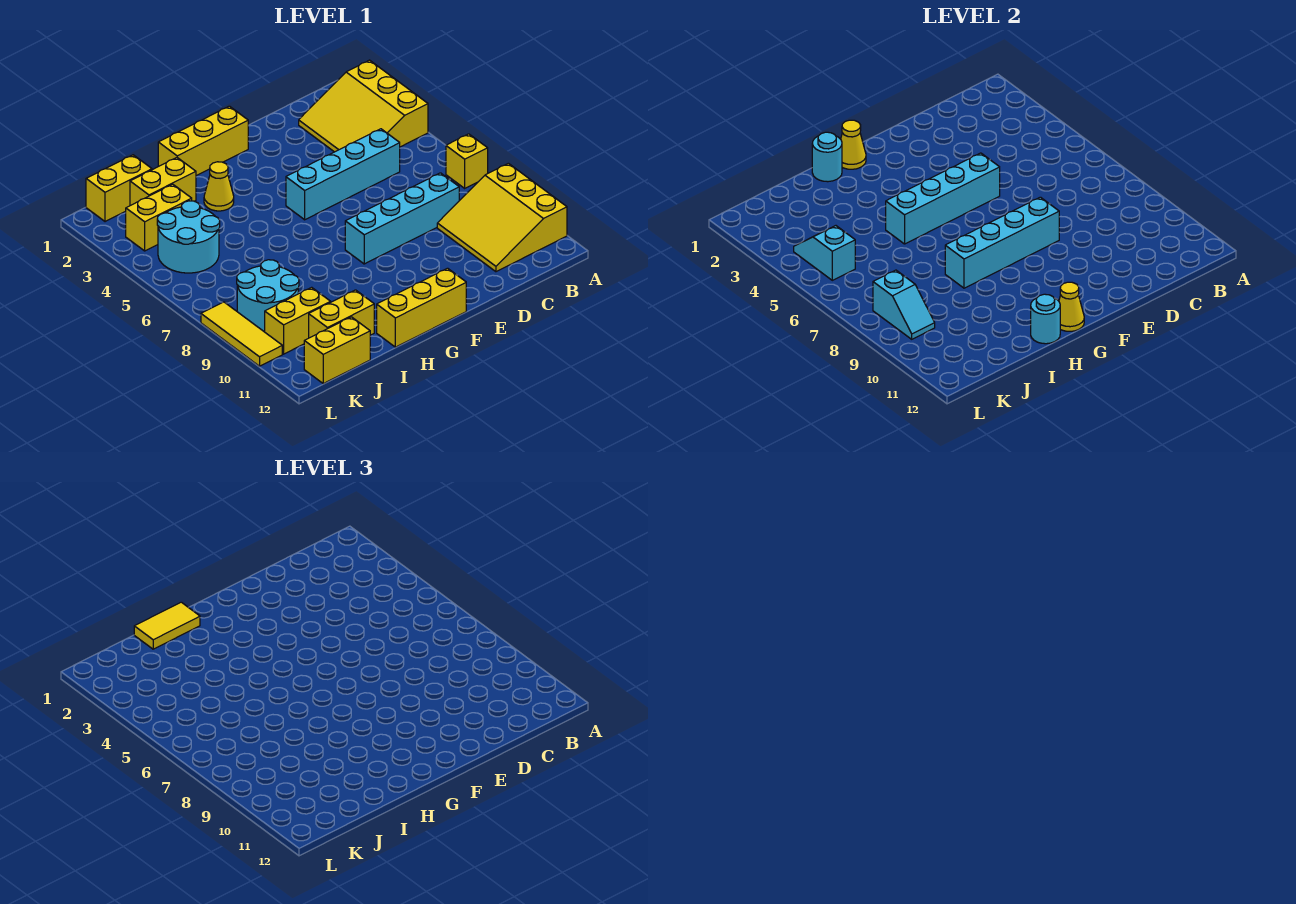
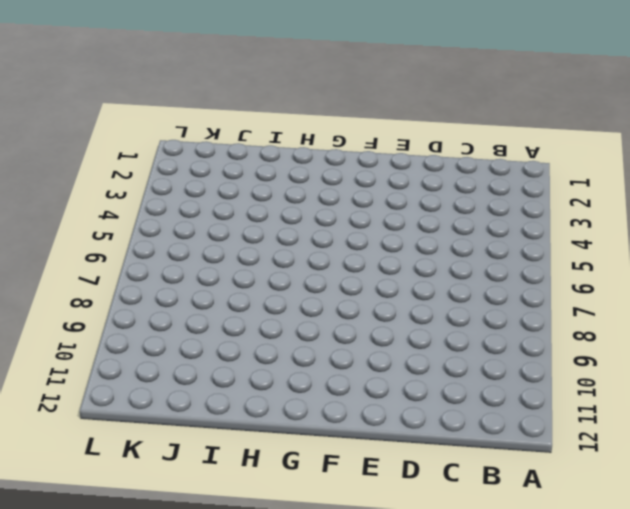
none -> yellow 3x3 slope [299,60,428,152]
none -> yellow 1x1 brick [446,134,488,188]
none -> yellow 3x3 slope [437,163,567,272]

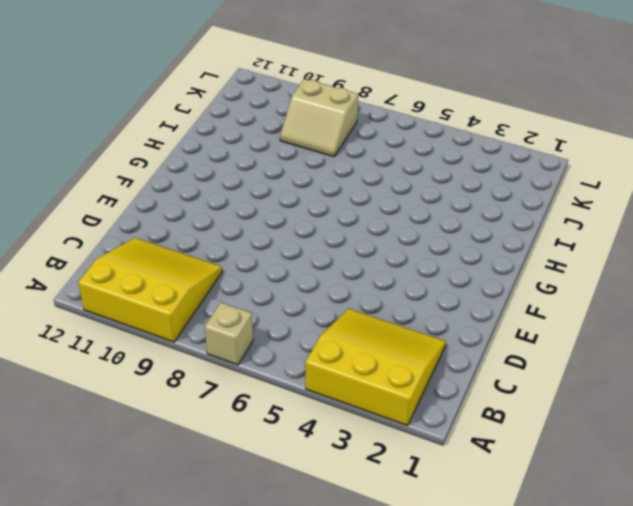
tan 1x1 brick [205,303,253,365] -> yellow 1x1 brick [446,134,488,188]
tan 2x2 slope [280,79,358,157] -> cyan 2x2 round brick [237,260,299,332]
none -> cyan 1x4 brick [286,129,400,220]
none -> cyan 1x4 brick [345,173,459,264]
none -> yellow 1x3 brick [158,106,248,176]

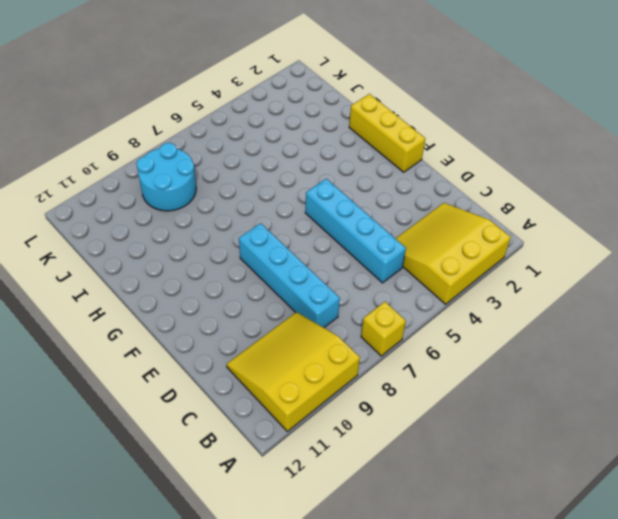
none -> yellow 1x3 brick [377,268,466,347]
none -> yellow 1x1 cone [204,162,234,211]
none -> yellow 1x2 brick [130,158,196,206]

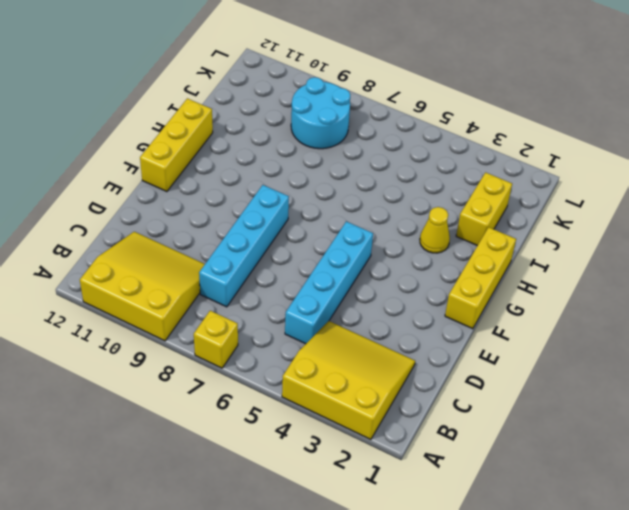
none -> yellow 1x2 brick [309,290,374,338]
none -> yellow 1x2 brick [86,155,152,222]
none -> yellow 1x2 brick [126,184,192,251]

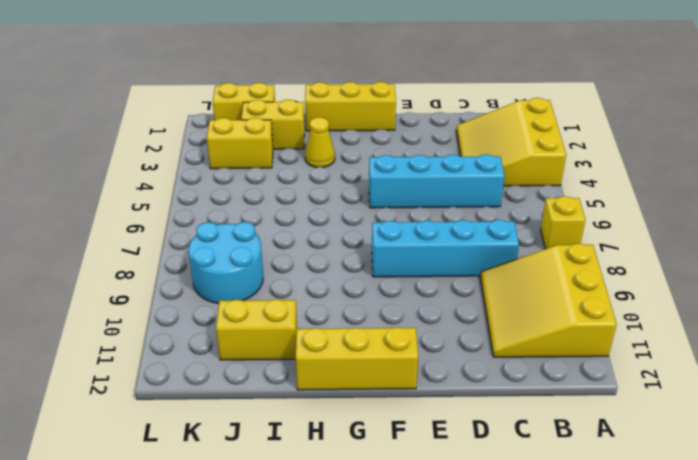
none -> cyan 2x2 round brick [157,201,220,273]
none -> yellow 1x2 brick [265,287,331,354]
none -> yellow 1x2 brick [304,317,370,384]

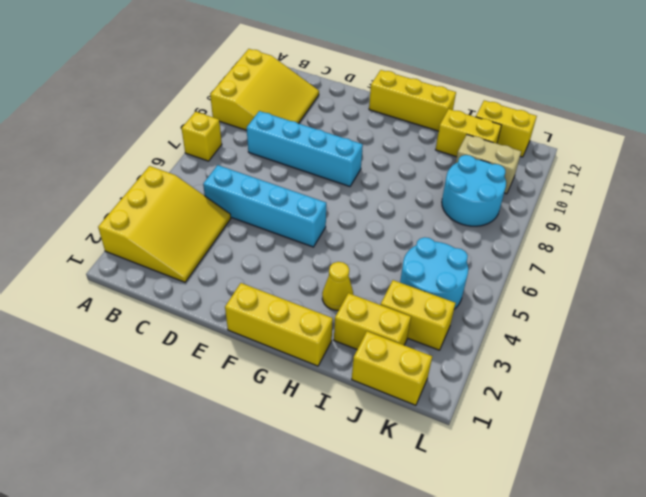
tan 1x2 brick [456,135,521,194] -> yellow 1x2 brick [265,287,331,354]
none -> yellow 1x3 tile [201,302,282,366]
none -> cyan 1x4 brick [886,153,1000,244]
none -> cyan 1x4 brick [945,197,1059,288]

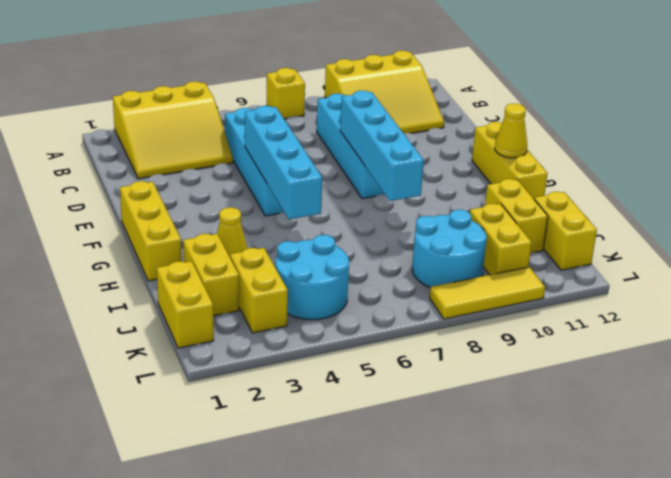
none -> yellow 1x1 cone [841,120,866,169]
none -> cyan 1x1 round brick [812,132,842,182]
none -> cyan 1x1 round brick [1031,294,1060,344]

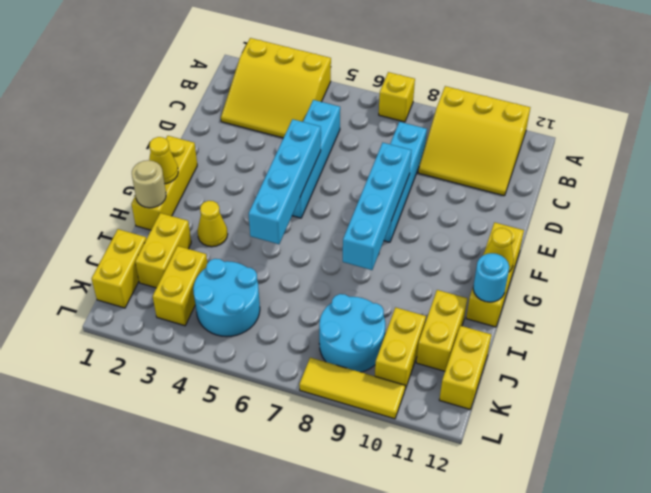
tan 1x1 round brick [132,160,166,208] -> cyan 1x1 round brick [812,132,842,182]
none -> cyan 1x2 slope [794,226,855,280]
none -> cyan 1x2 slope [873,270,935,339]
none -> yellow 1x2 tile [134,602,200,649]

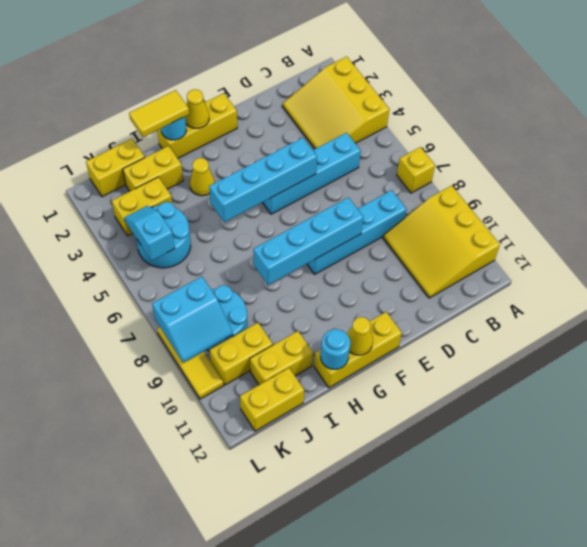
cyan 2x2 slope [152,277,233,362] -> cyan 1x2 slope [873,270,935,339]

